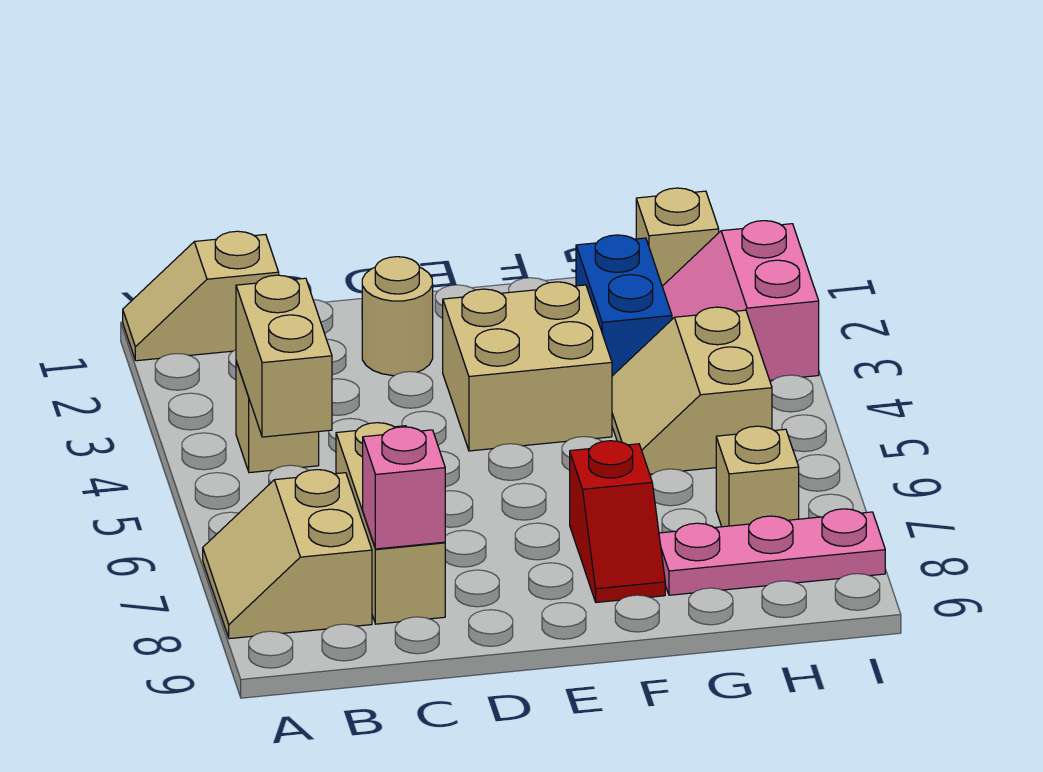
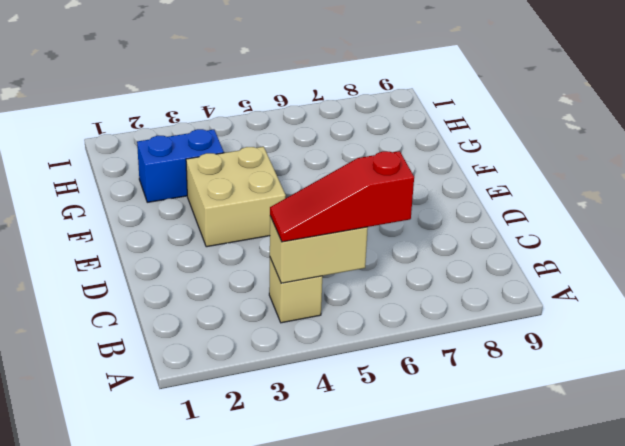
red 1x3 slope [270,151,414,242] -> none
none -> tan 1x2 slope [123,231,279,361]
none -> tan 2x2 slope [203,470,372,639]
none -> tan 1x3 brick [336,423,445,624]

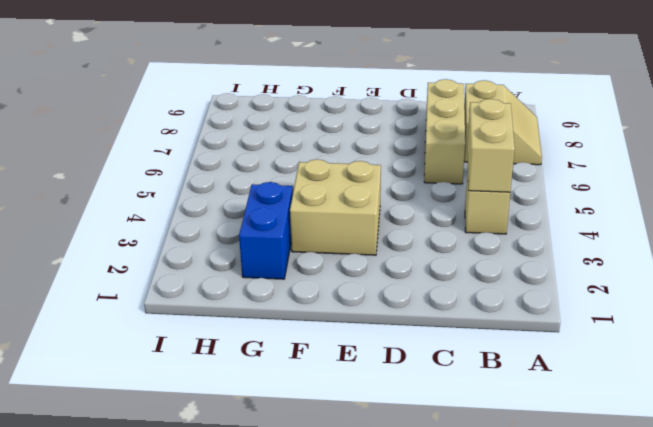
none -> tan 1x2 slope [123,231,279,361]
none -> tan 1x1 round brick [362,257,433,376]
none -> red 1x2 slope [570,441,665,602]

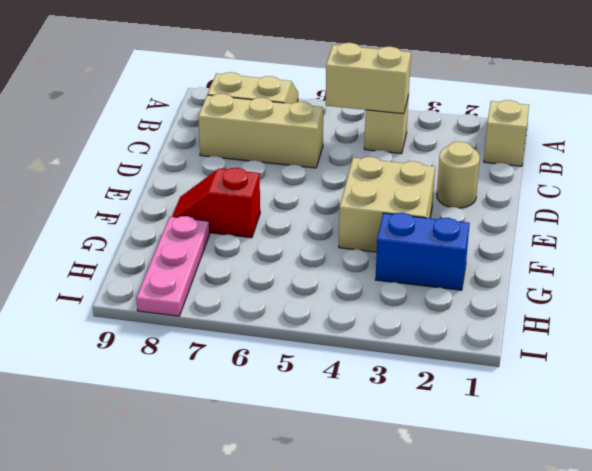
none -> tan 2x2 slope [612,307,772,474]
none -> tan 1x1 brick [636,188,719,286]
none -> pink 2x2 slope [662,221,819,380]

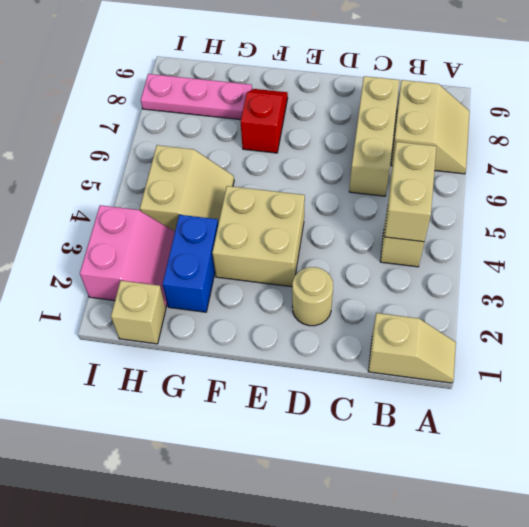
none -> tan 1x1 brick [716,426,799,527]
none -> pink 1x1 brick [363,427,445,549]

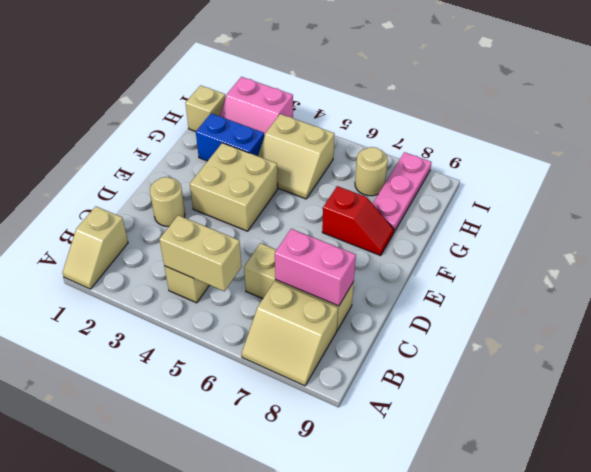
pink 1x2 brick [275,229,356,306] -> pink 1x1 brick [363,427,445,549]
tan 1x1 round brick [355,147,388,196] -> tan 1x1 brick [716,426,799,527]

